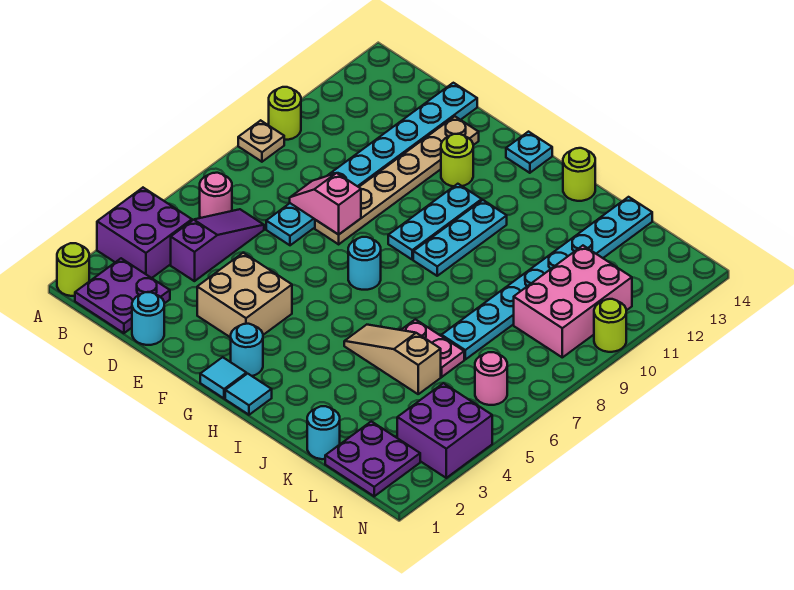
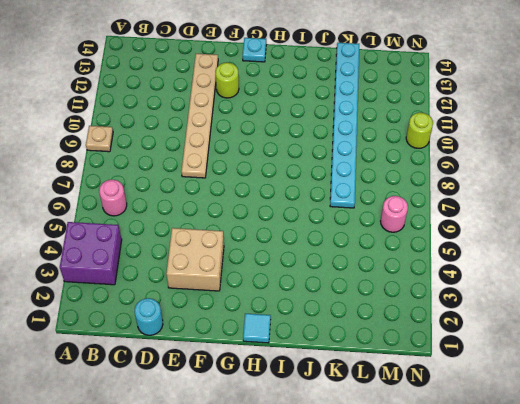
none -> lime 1x1 round brick [57,243,89,296]
none -> lime 1x1 round brick [269,87,301,140]
none -> purple 2x2 plate [75,258,170,333]
none -> purple 1x3 slope [171,209,264,281]

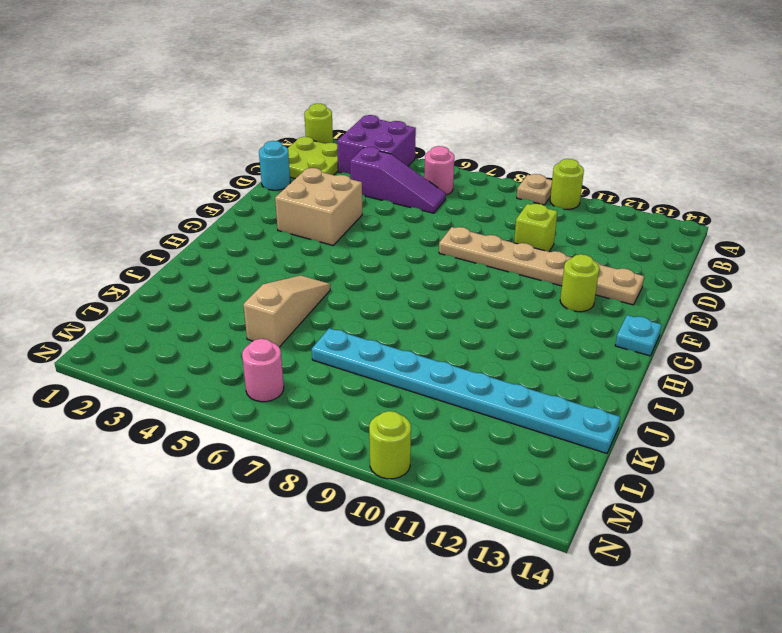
lime 2x2 plate [288,137,338,179] -> purple 2x2 plate [75,258,170,333]
lime 1x1 brick [514,204,557,252] -> cyan 1x8 plate [266,83,477,245]
none -> cyan 1x1 tile [200,357,246,398]
none -> cyan 1x1 round brick [231,324,263,376]
none -> cyan 1x1 round brick [348,237,381,290]
none -> cyan 1x3 plate [388,184,482,259]

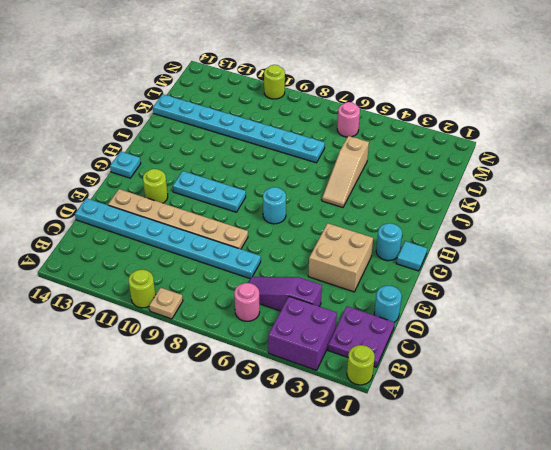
none -> cyan 1x1 tile [225,374,272,415]
none -> cyan 1x3 plate [413,200,507,276]
none -> lime 1x1 round brick [563,148,595,201]
none -> pink 1x2 plate [401,319,464,377]

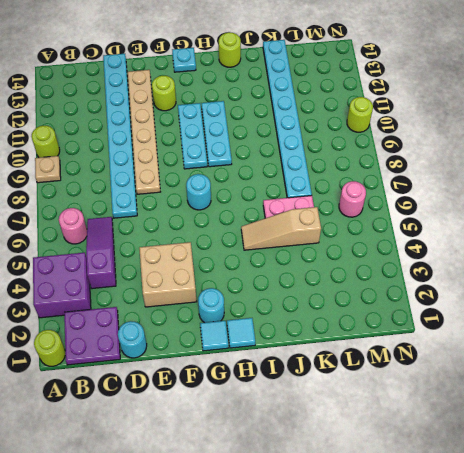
none -> cyan 1x1 round brick [307,406,340,459]
none -> purple 2x2 plate [325,421,420,496]
none -> pink 2x3 brick [514,246,632,357]
none -> purple 2x2 brick [397,383,492,478]

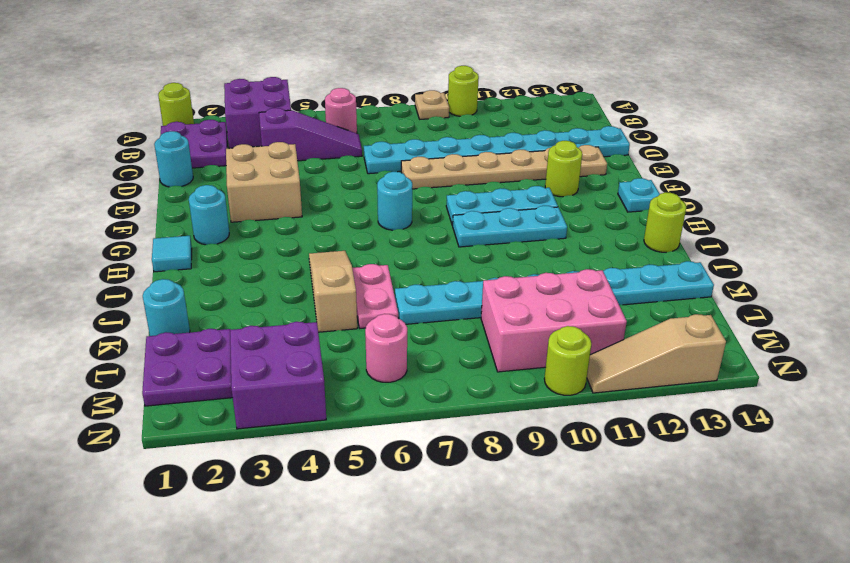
tan 1x3 slope [587,314,726,393] -> none
none -> cyan 1x1 tile [200,357,246,398]
none -> pink 1x2 slope [290,173,361,235]

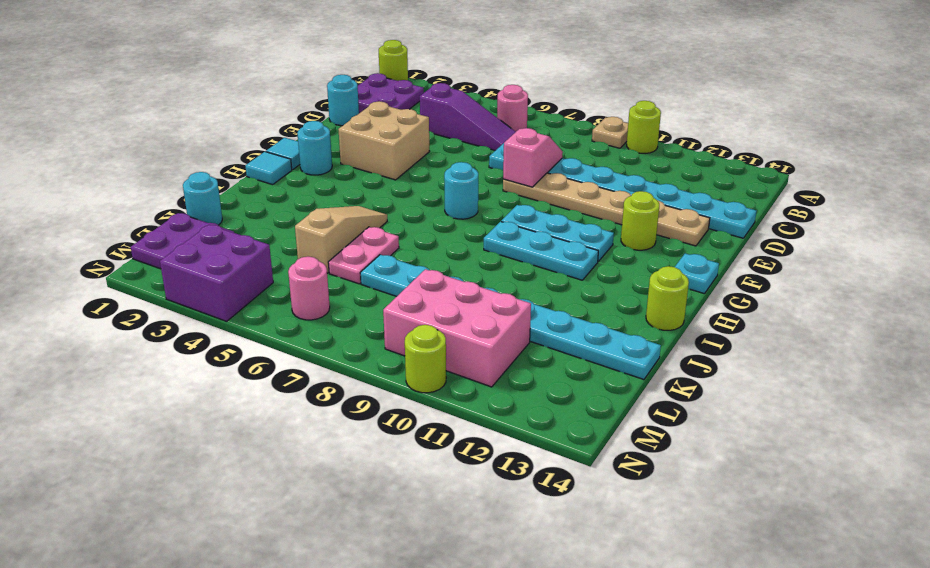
none -> purple 2x2 brick [97,188,192,278]

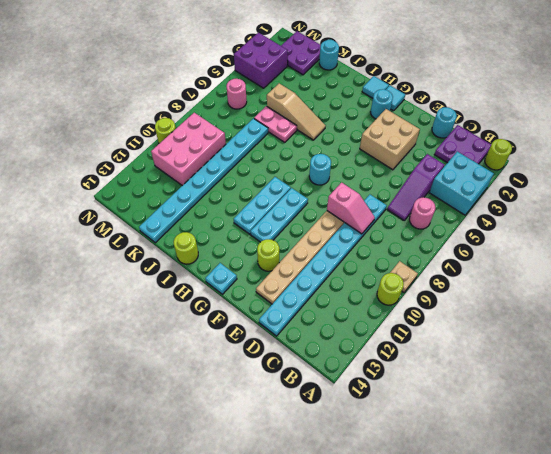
cyan 2x2 brick [429,152,494,215] -> purple 2x2 brick [97,188,192,278]

